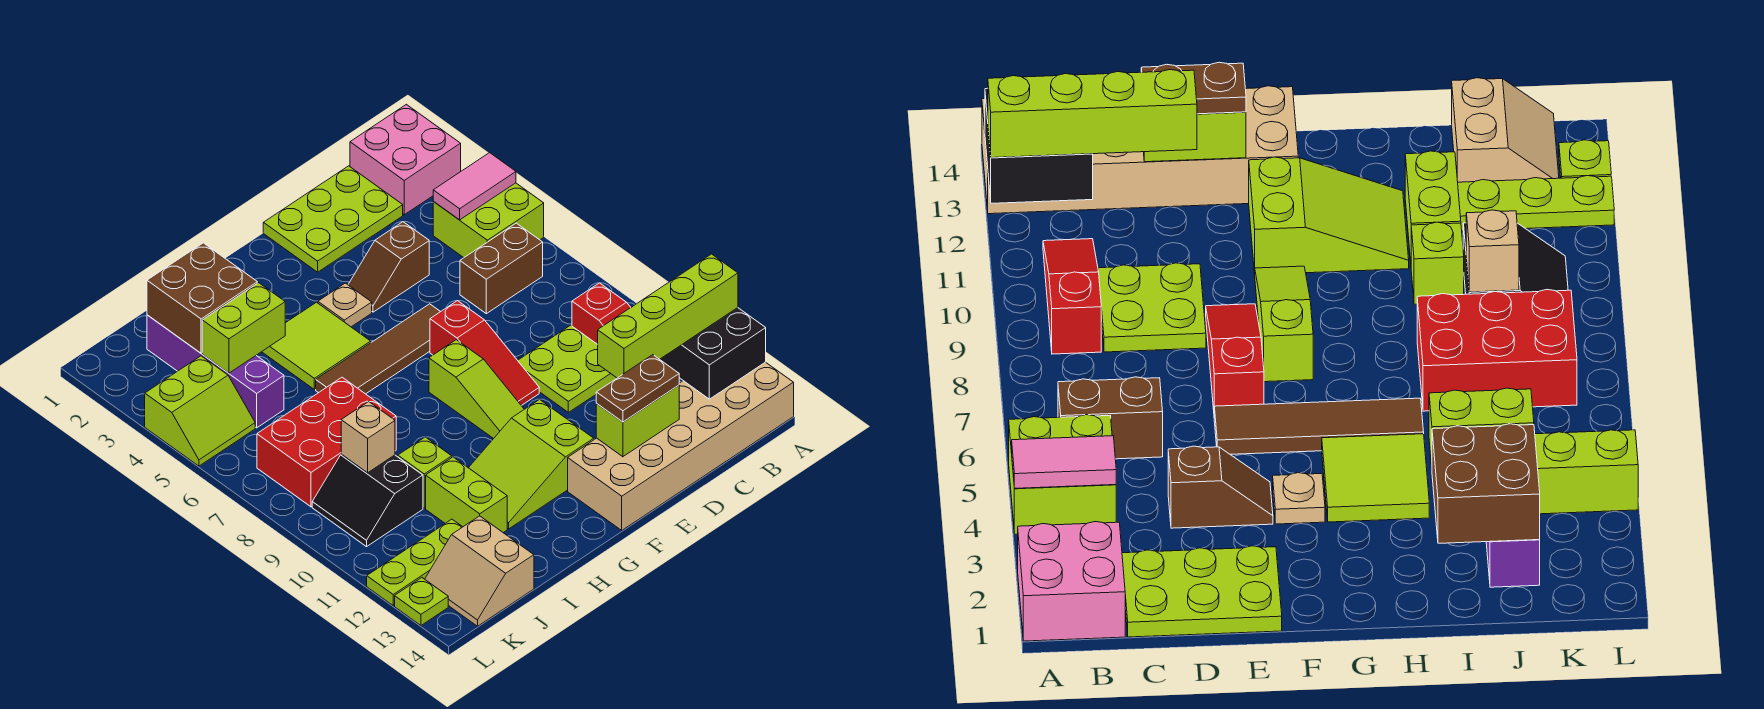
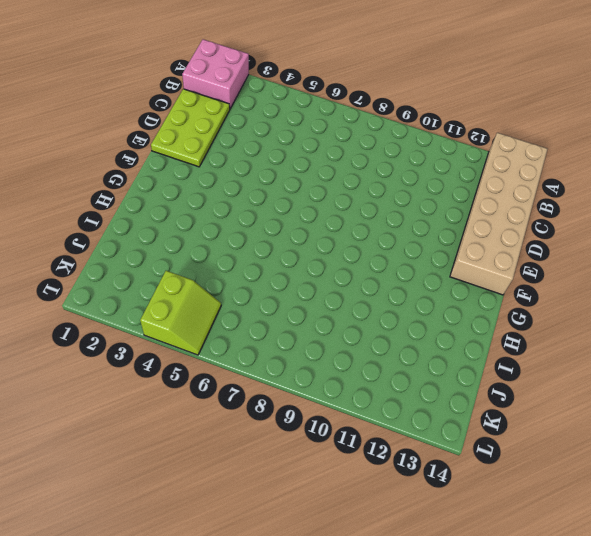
none -> lime 2x2 brick [433,183,544,258]
none -> brown 1x2 brick [460,223,543,314]
none -> red 1x3 slope [572,283,631,344]
none -> lime 2x2 plate [518,325,617,412]

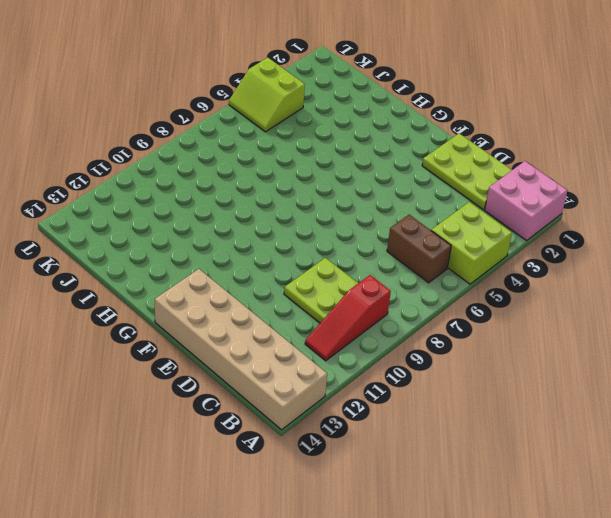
none -> brown 1x2 slope [348,222,429,312]
none -> brown 1x4 tile [316,304,440,394]
none -> red 1x3 slope [430,301,539,406]
none -> tan 1x1 plate [318,283,372,327]

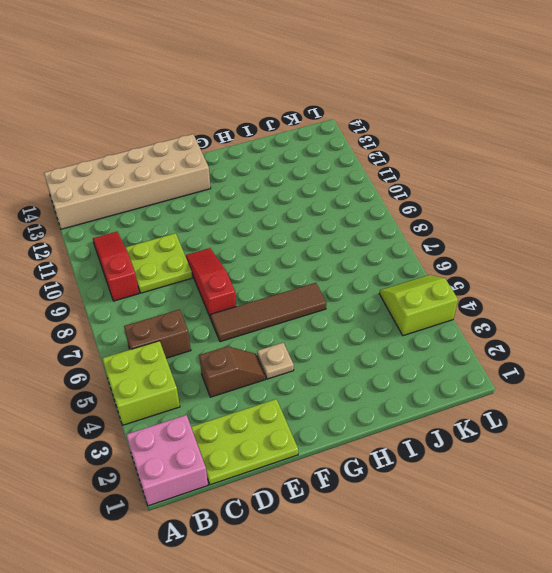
none -> lime 1x3 slope [429,340,524,439]
none -> lime 2x3 slope [469,399,594,529]
none -> lime 2x2 tile [262,302,371,389]
none -> red 2x3 brick [257,377,396,507]

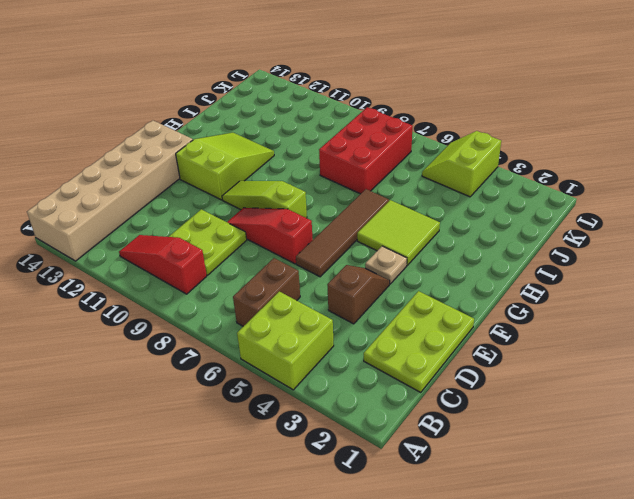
none -> pink 2x2 brick [350,104,461,215]
none -> lime 1x1 brick [397,437,452,508]
none -> lime 1x2 brick [426,457,507,533]
none -> purple 1x4 brick [147,315,284,428]

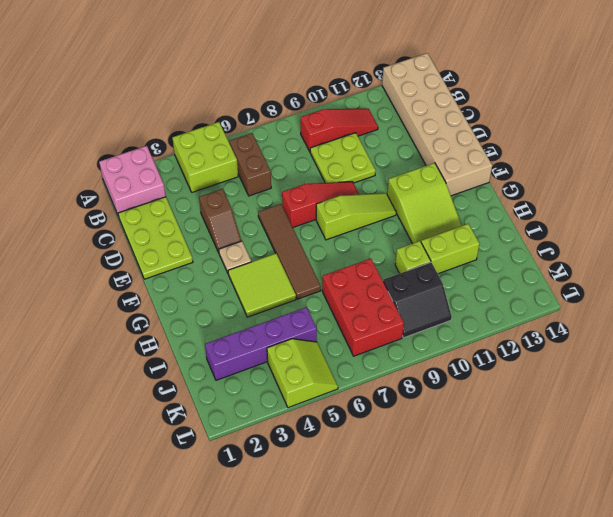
none -> lime 1x3 plate [367,519,462,605]
none -> tan 2x2 slope [425,516,534,626]
none -> lime 1x1 plate [395,578,448,625]
none -> pink 1x2 tile [433,153,516,220]

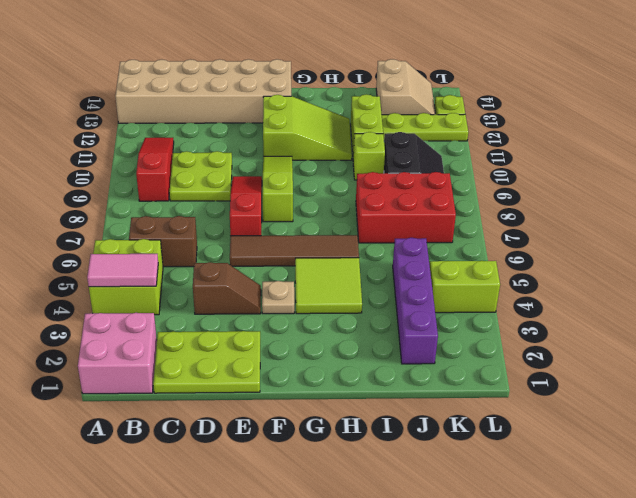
none -> black 2x2 brick [660,308,766,399]
none -> lime 1x2 brick [596,385,679,457]
none -> brown 2x2 brick [147,243,257,353]
none -> lime 1x2 brick [202,283,285,373]

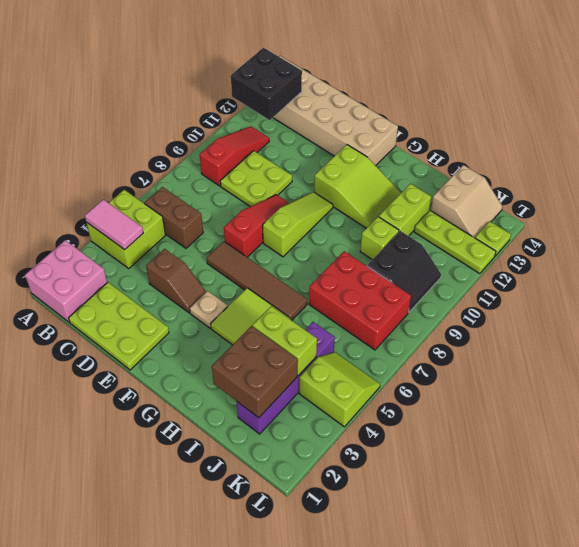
none -> lime 1x2 brick [596,385,679,457]
none -> tan 1x1 brick [341,402,395,473]
none -> lime 1x4 brick [598,254,738,378]
none -> brown 1x2 plate [596,355,679,422]

